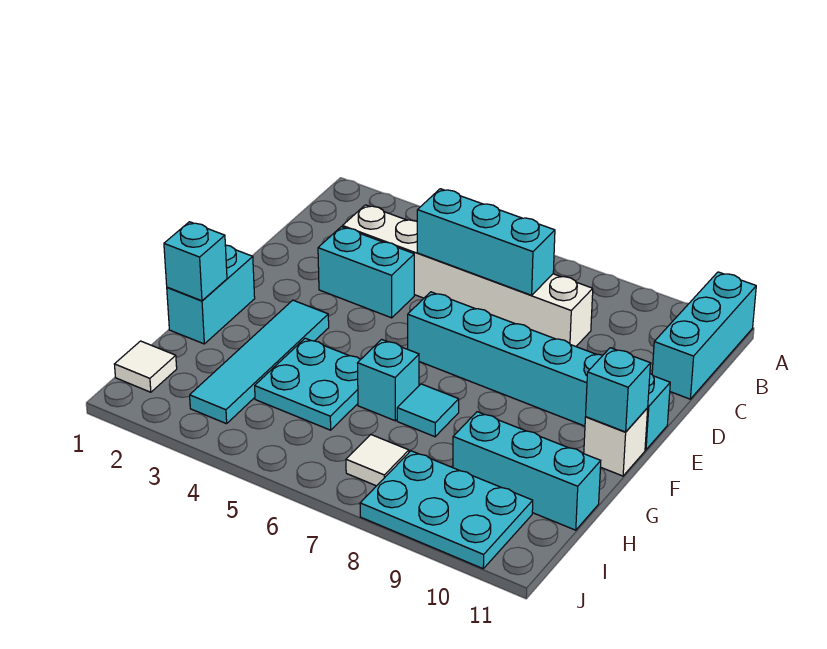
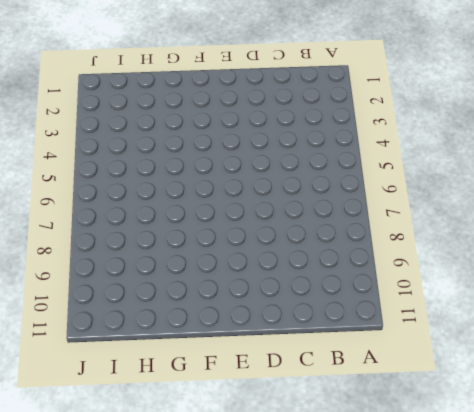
none -> cyan 1x3 brick [652,272,756,399]
none -> white 1x6 brick [342,205,593,346]
none -> cyan 1x2 brick [318,227,414,318]

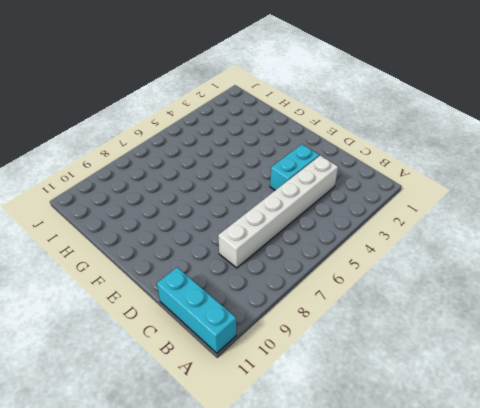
none -> cyan 1x6 brick [408,292,670,450]
none -> cyan 1x2 brick [167,245,255,344]
none -> cyan 1x4 tile [190,300,329,424]

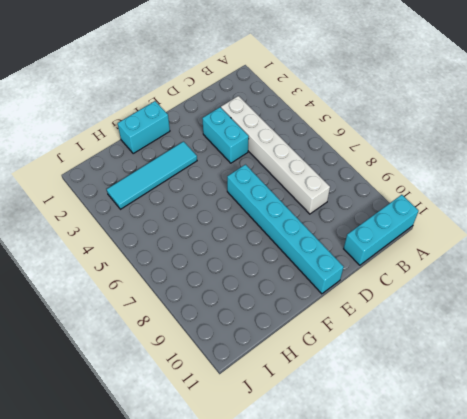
none -> white 1x1 brick [584,408,648,476]
none -> cyan 2x2 plate [255,338,361,430]
none -> cyan 1x1 brick [358,339,419,421]

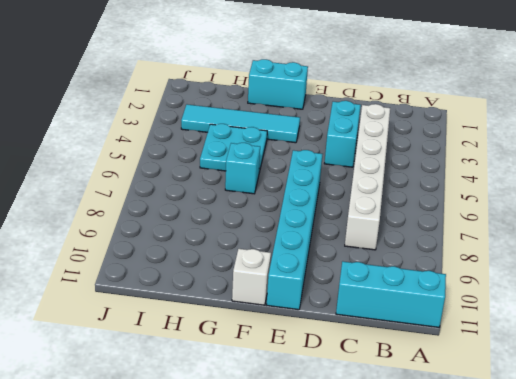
none -> cyan 1x1 tile [397,384,459,437]
none -> cyan 1x3 brick [453,412,601,530]
none -> white 1x1 tile [114,341,177,392]

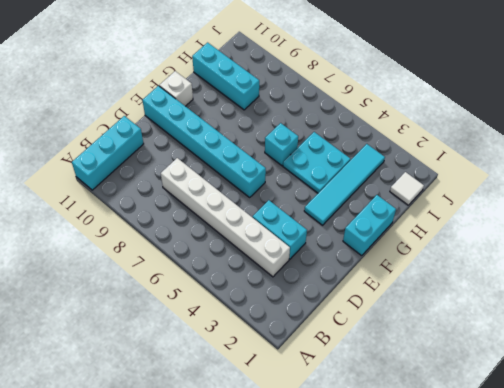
none -> cyan 1x1 tile [397,384,459,437]
none -> white 1x1 tile [346,435,409,486]
none -> cyan 2x3 plate [360,451,533,569]

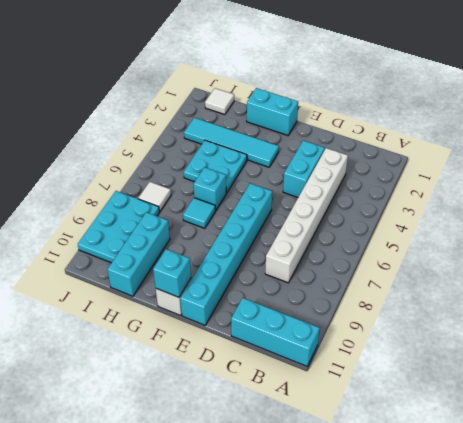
none -> cyan 1x3 brick [417,189,555,295]
none -> cyan 1x1 brick [164,222,227,301]

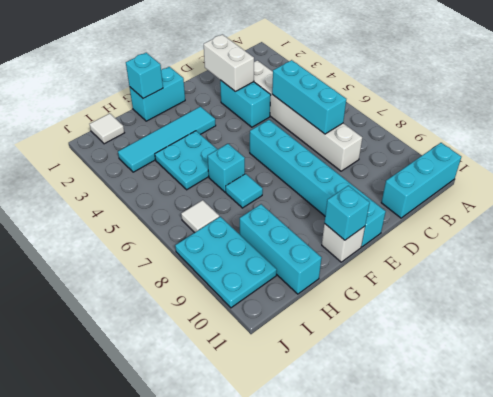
white 1x2 brick [204,34,254,91] -> none

